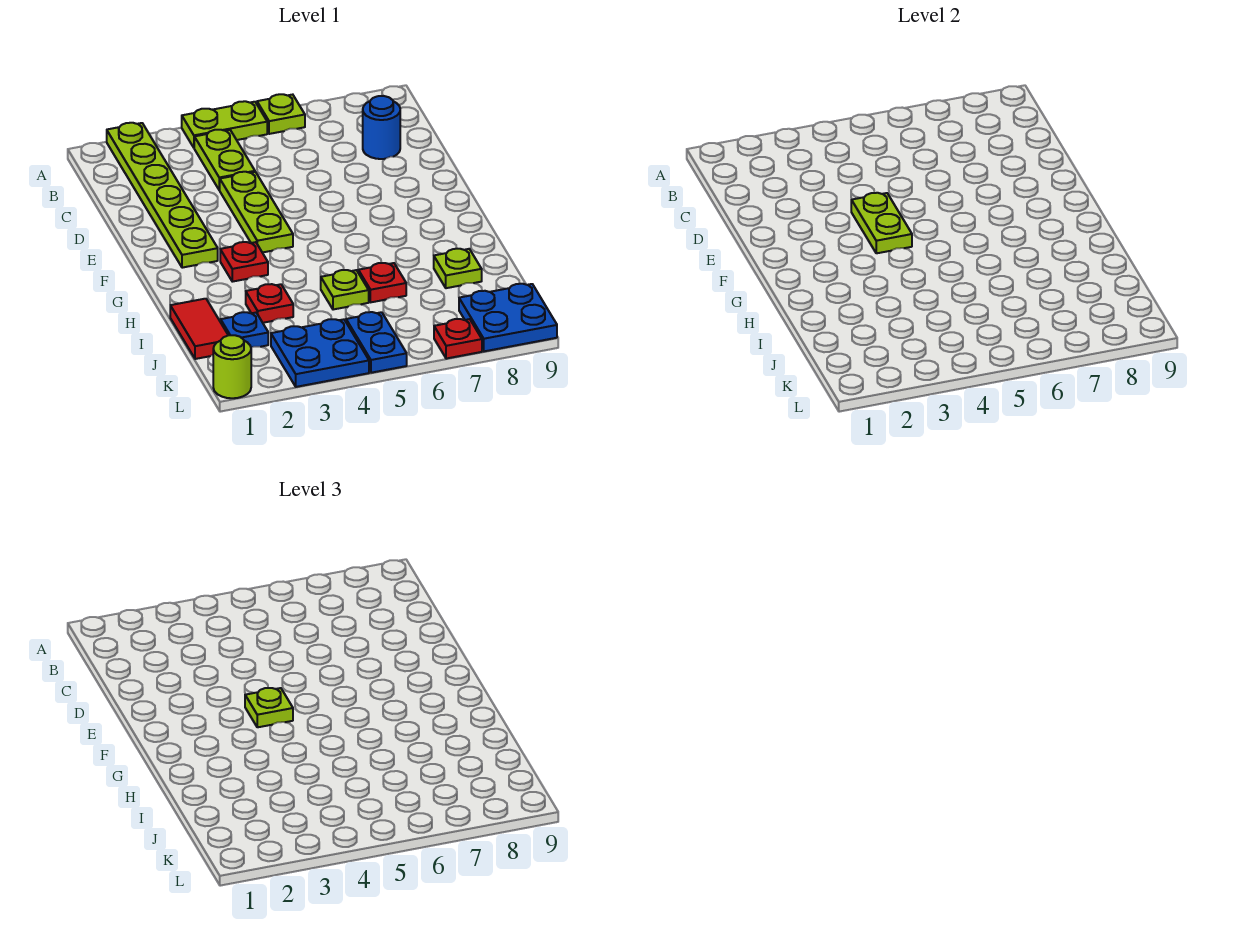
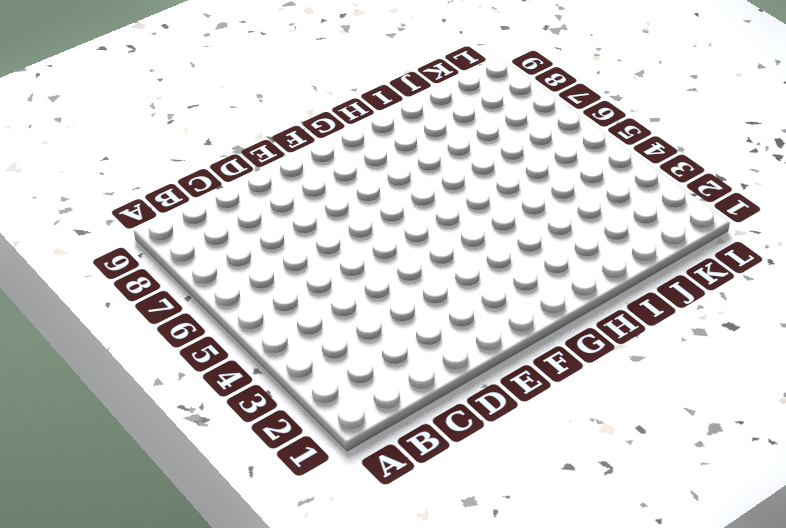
none -> lime 1x6 plate [107,123,218,268]
none -> lime 1x2 plate [182,101,267,148]
none -> lime 1x1 plate [257,94,305,134]

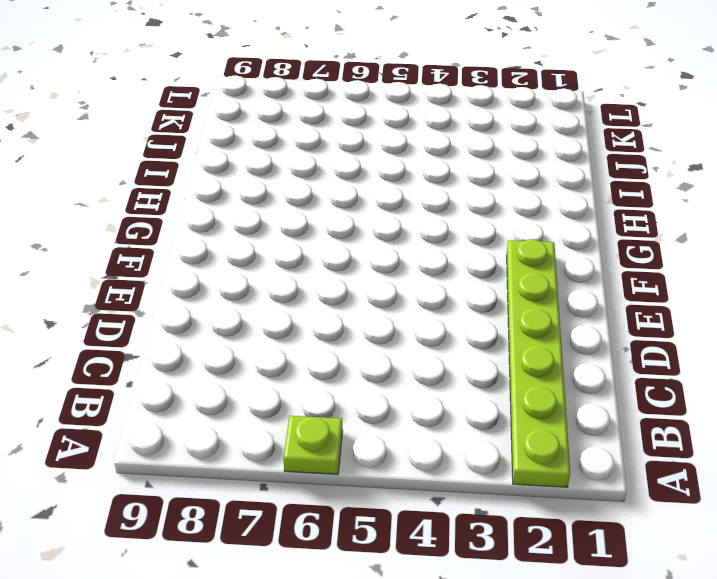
none -> lime 1x2 plate [182,101,267,148]
none -> lime 1x2 plate [194,130,255,190]
none -> blue 1x1 round brick [363,96,400,159]

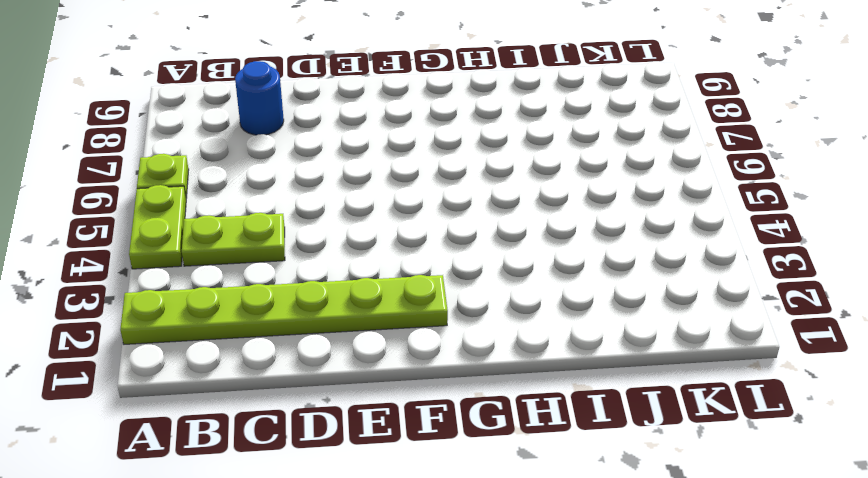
none -> lime 1x3 plate [220,172,293,253]
none -> red 1x1 plate [220,242,268,282]
none -> red 1x2 tile [170,299,228,359]

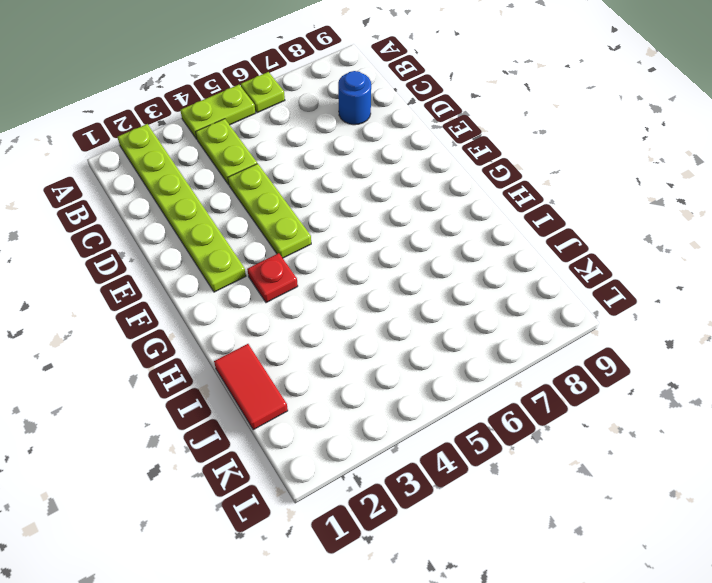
none -> red 1x1 plate [246,284,293,323]
none -> lime 1x1 plate [321,270,369,310]
none -> red 1x1 plate [358,263,406,302]

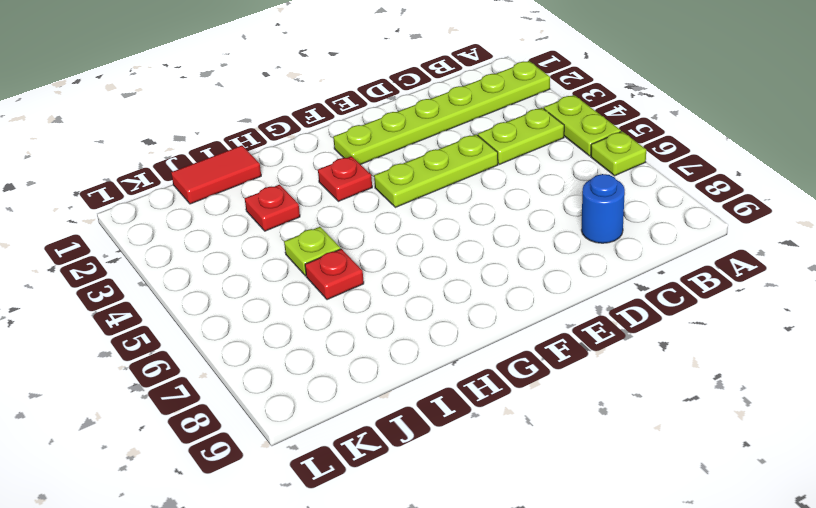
none -> lime 1x1 plate [434,249,482,288]
none -> blue 1x1 plate [221,312,268,347]
none -> blue 2x2 plate [271,319,369,387]

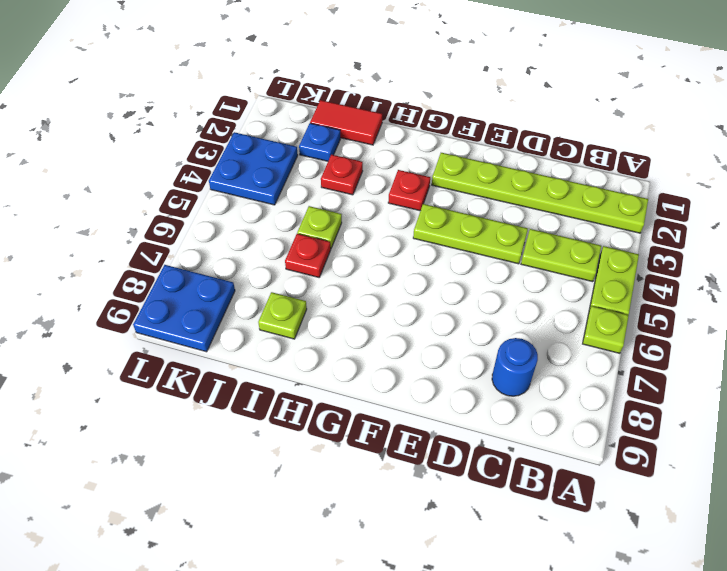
none -> blue 1x2 plate [346,312,407,373]
none -> lime 1x1 round brick [213,335,251,398]
none -> red 1x1 plate [434,319,482,359]

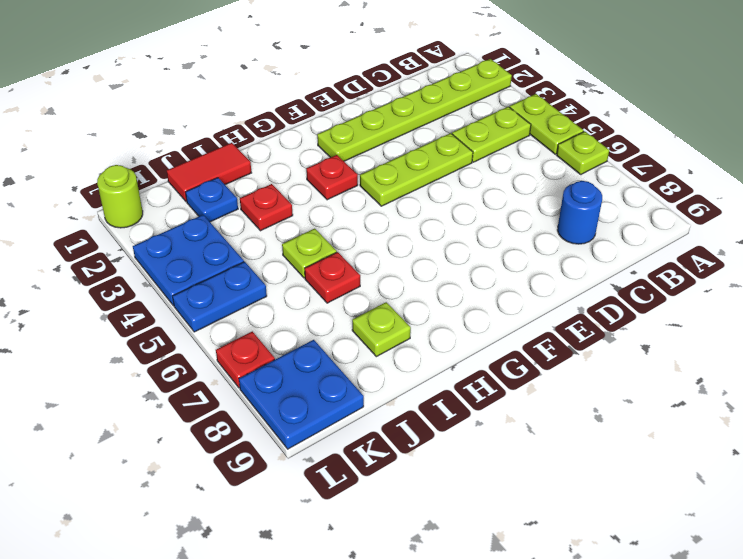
none -> lime 1x2 plate [851,193,912,253]
none -> lime 1x1 plate [245,688,293,727]

